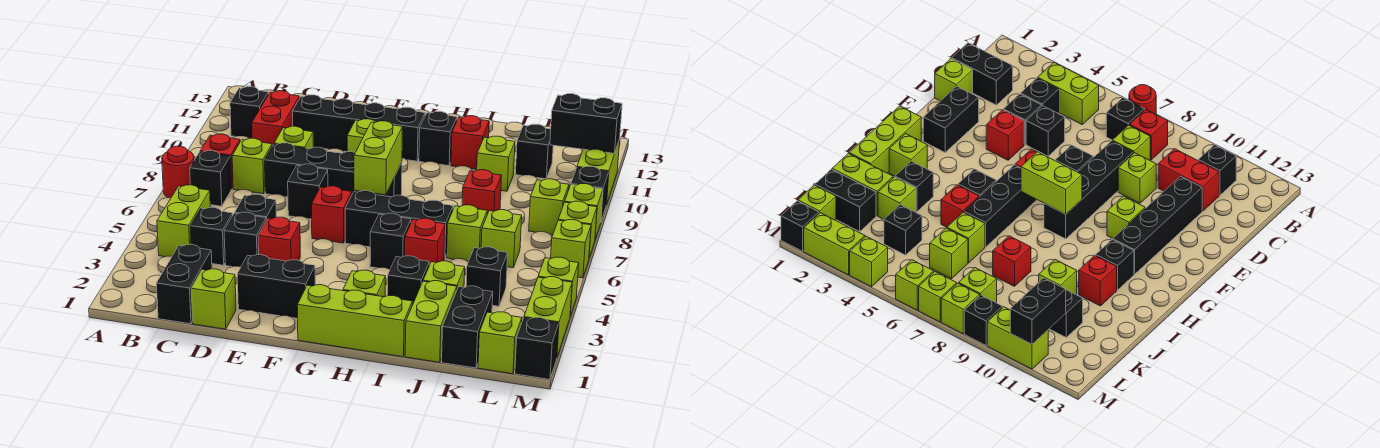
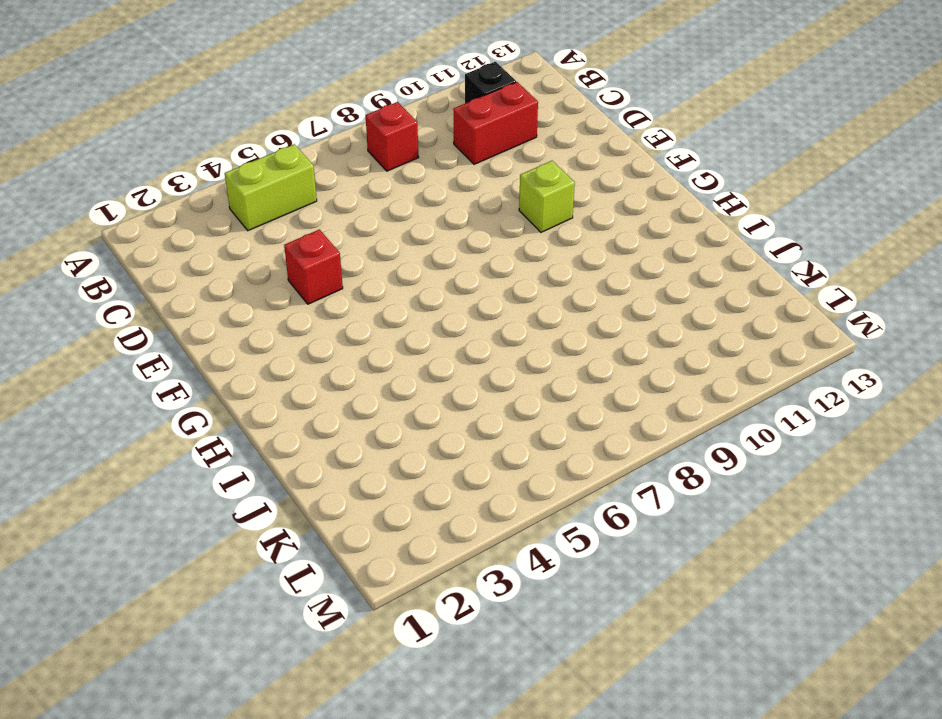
none -> red 1x1 round brick [162,146,194,198]
none -> black 1x1 brick [190,151,231,206]
none -> black 1x2 brick [156,245,212,324]
none -> black 1x1 brick [190,207,233,265]

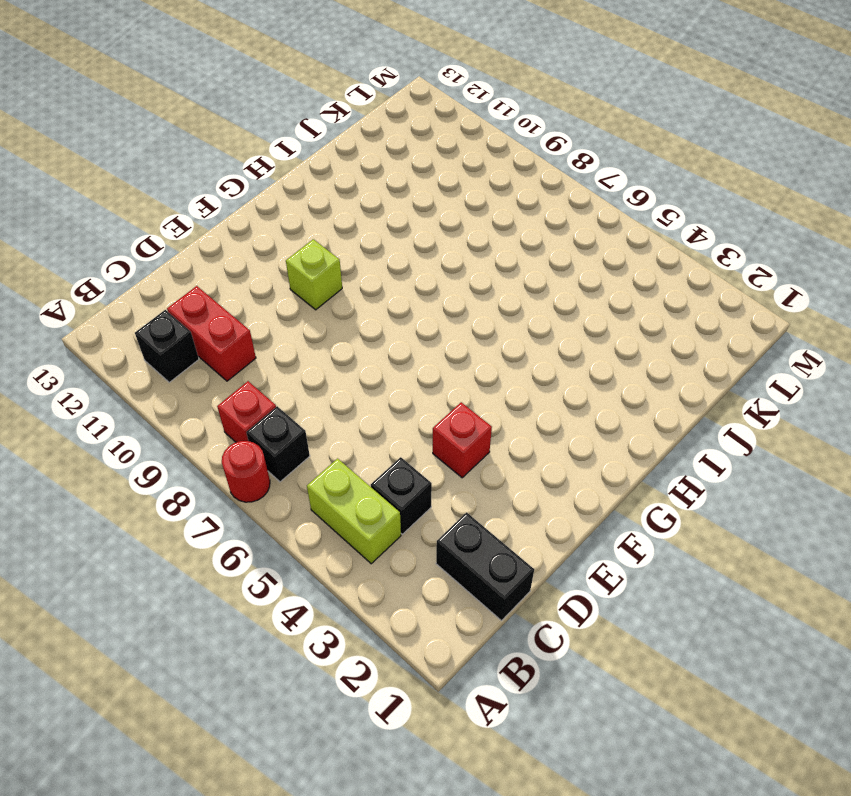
none -> lime 1x1 brick [232,138,272,194]
none -> lime 1x1 brick [191,269,236,329]
none -> black 1x1 brick [224,212,266,267]
none -> black 1x1 brick [235,194,276,220]

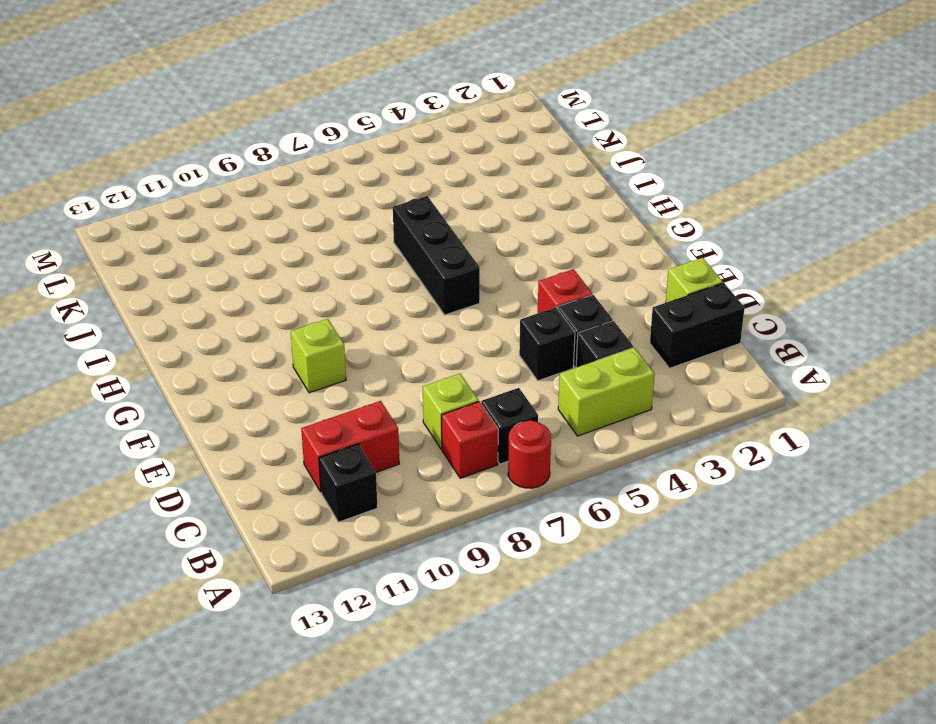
none -> black 1x4 brick [265,143,402,197]
none -> lime 1x1 brick [274,126,313,149]
none -> black 1x4 brick [292,95,425,161]
none -> black 1x2 brick [237,255,315,318]

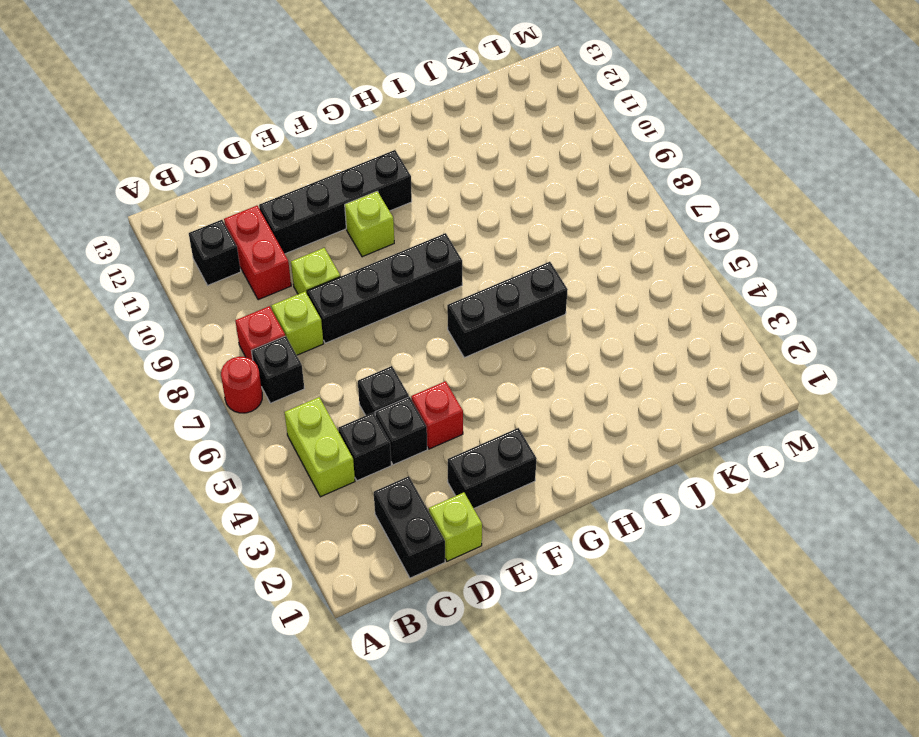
none -> black 1x1 brick [288,164,328,219]
none -> red 1x1 brick [312,186,352,243]
none -> lime 1x3 brick [297,285,412,357]
none -> lime 1x1 brick [343,270,385,297]

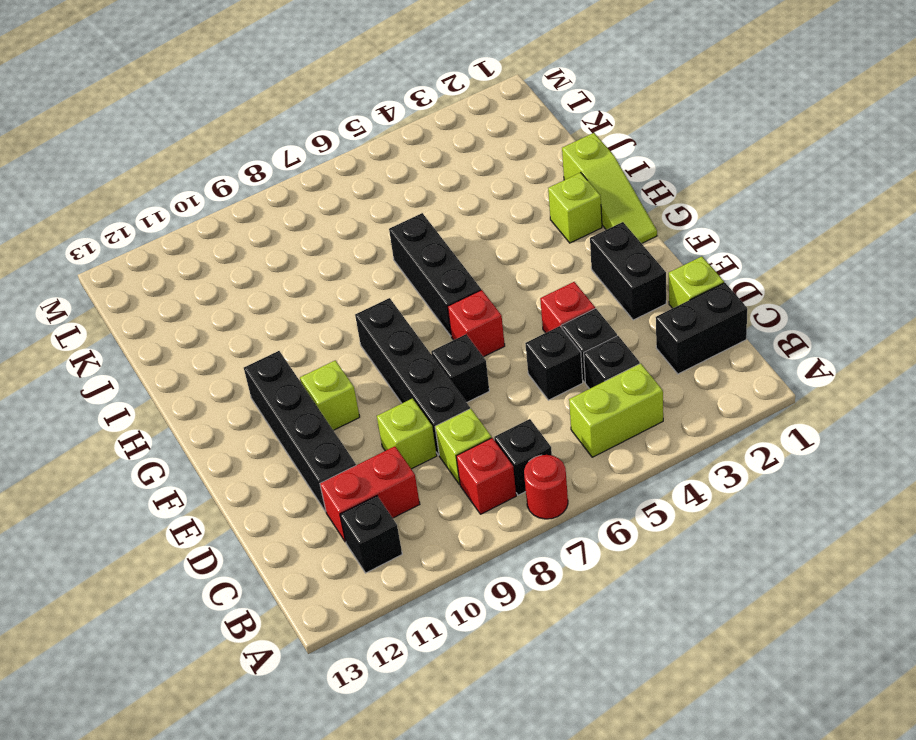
lime 1x3 slope [562,133,657,244] -> lime 1x3 brick [297,285,412,357]
none -> black 1x1 brick [370,213,411,269]
none -> black 1x1 brick [419,111,457,166]
none -> black 1x1 brick [387,256,429,305]
none -> red 1x1 brick [405,218,445,265]

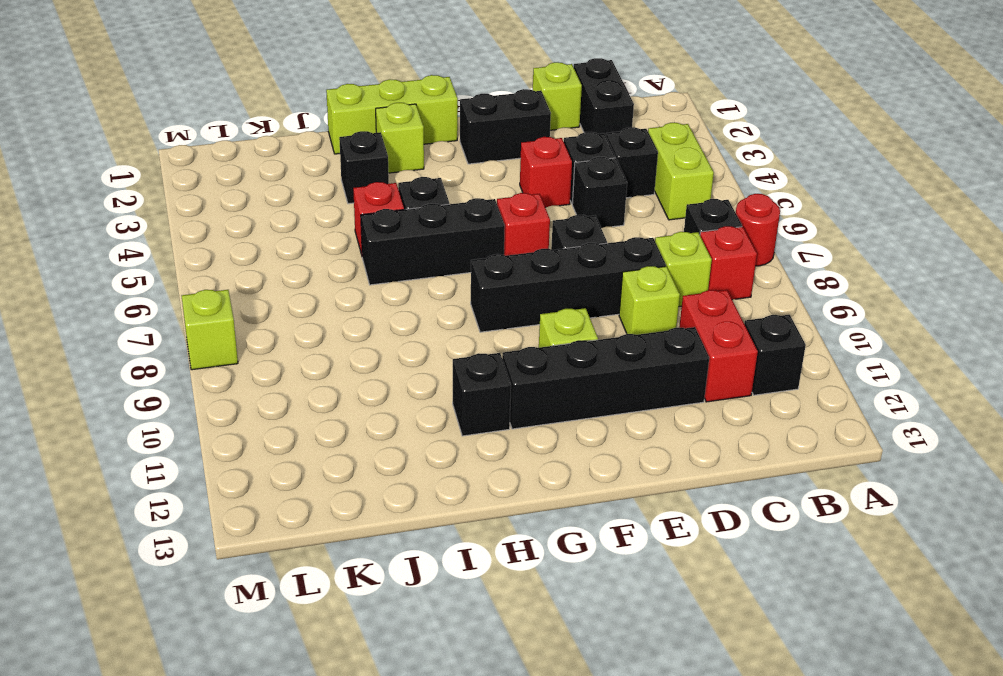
none -> red 1x1 brick [451,116,489,169]
none -> lime 1x2 brick [405,281,457,362]
none -> lime 1x1 brick [423,261,465,289]
none -> lime 1x1 brick [447,205,487,261]

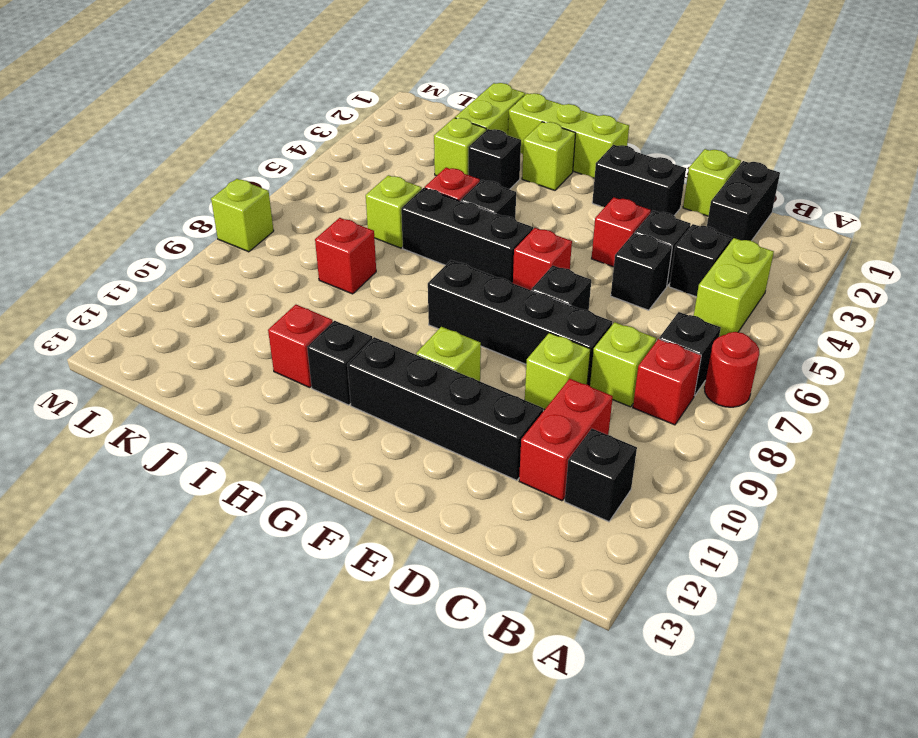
none -> lime 1x1 brick [477,136,515,191]
none -> black 1x2 brick [442,286,493,368]
none -> black 1x1 brick [466,247,508,306]
none -> lime 1x1 brick [481,210,522,268]

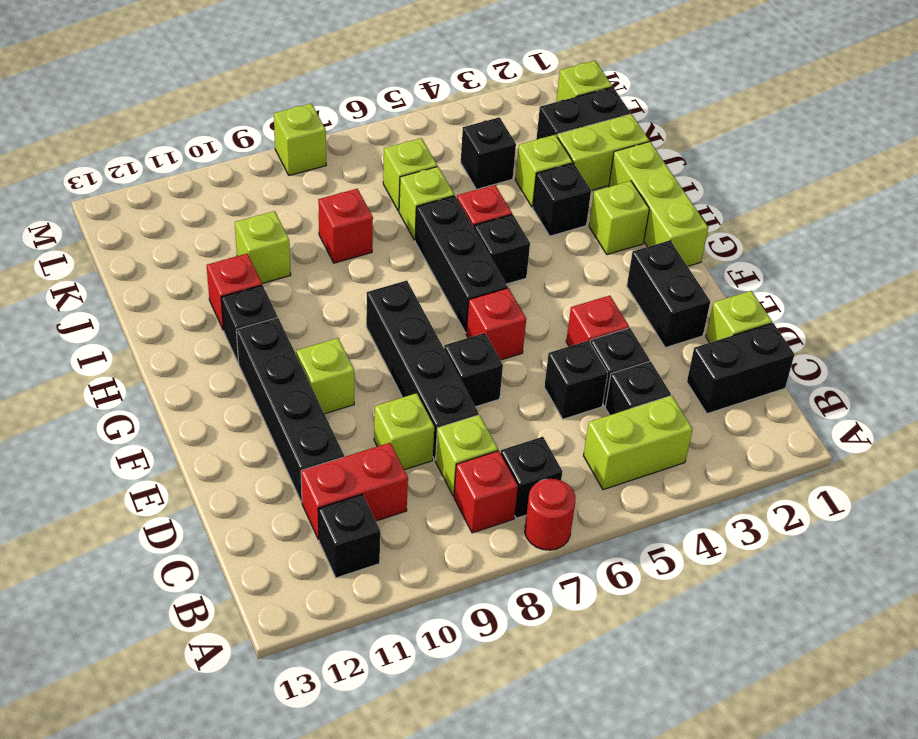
none -> black 1x1 brick [515,124,553,179]
none -> lime 1x1 brick [529,179,569,235]
none -> black 1x1 brick [515,317,559,379]
none -> lime 1x2 brick [524,277,572,357]

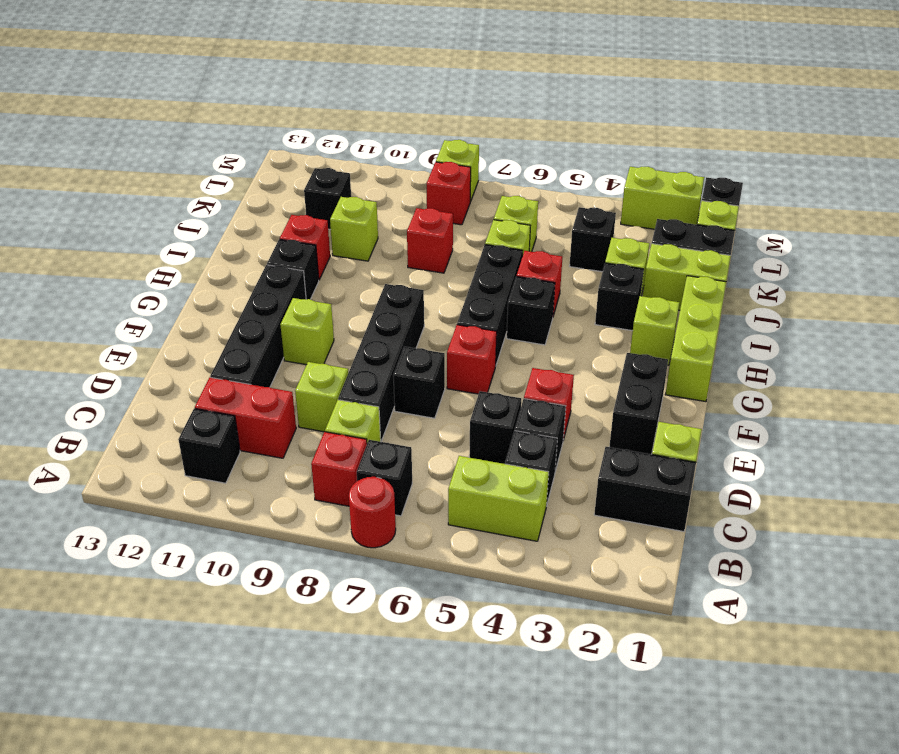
red 1x1 brick [427,162,471,225] -> lime 1x1 brick [529,179,569,235]
none -> lime 1x1 brick [538,257,579,316]
none -> lime 1x1 brick [551,220,591,278]
none -> lime 1x1 brick [558,201,597,257]
none -> black 1x1 brick [571,166,609,221]

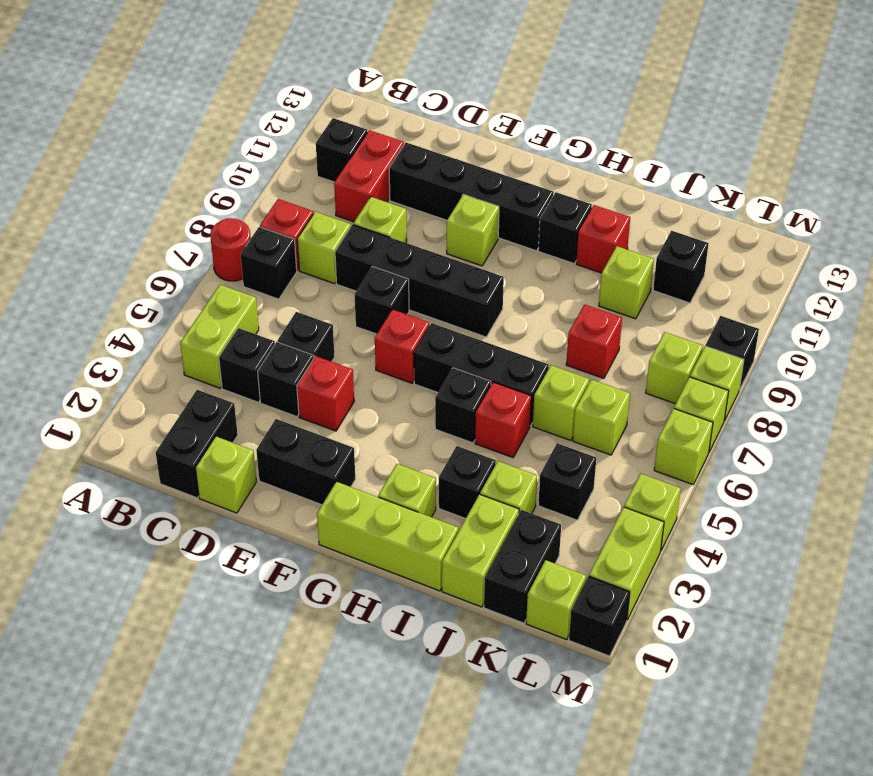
none -> lime 1x2 brick [577,139,620,205]
none -> lime 1x2 brick [354,121,403,195]
none -> black 1x2 brick [550,94,622,154]

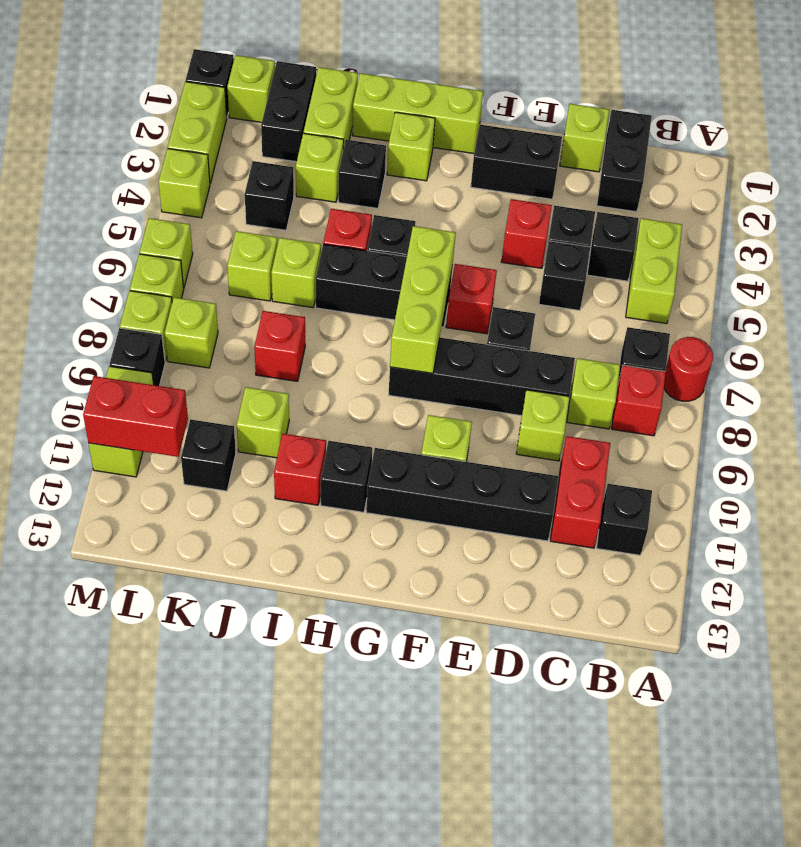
lime 1x3 brick [390,226,456,373] -> lime 1x2 brick [354,121,403,195]
red 1x2 brick [83,376,188,457] -> black 1x2 brick [550,94,622,154]

